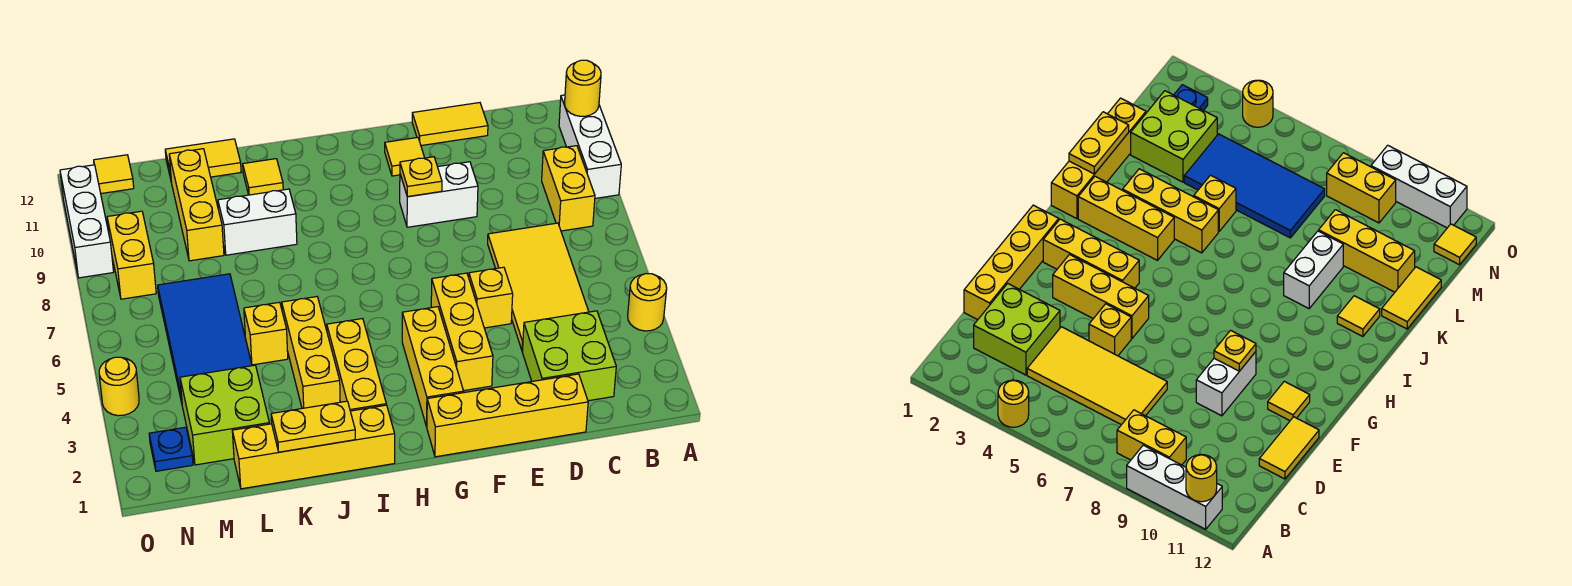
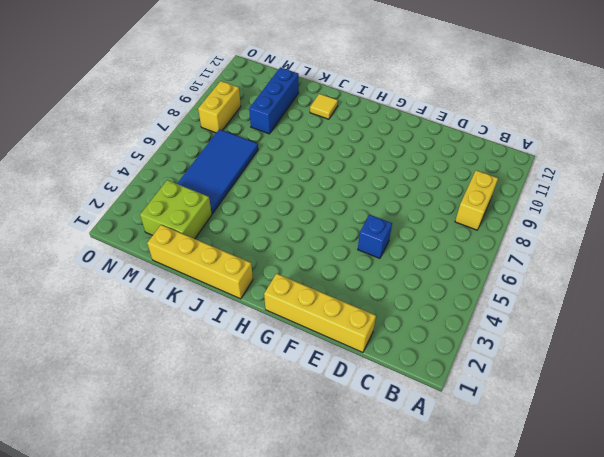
blue 1x1 brick [358,215,392,258] -> yellow 1x1 brick [469,267,513,328]
blue 1x3 brick [249,67,299,134] -> yellow 1x3 brick [169,149,224,261]
none -> yellow 1x1 round brick [628,274,667,331]
none -> white 1x3 brick [559,95,621,198]
none -> lime 2x2 brick [523,311,616,401]
none -> yellow 2x4 tile [488,223,589,351]

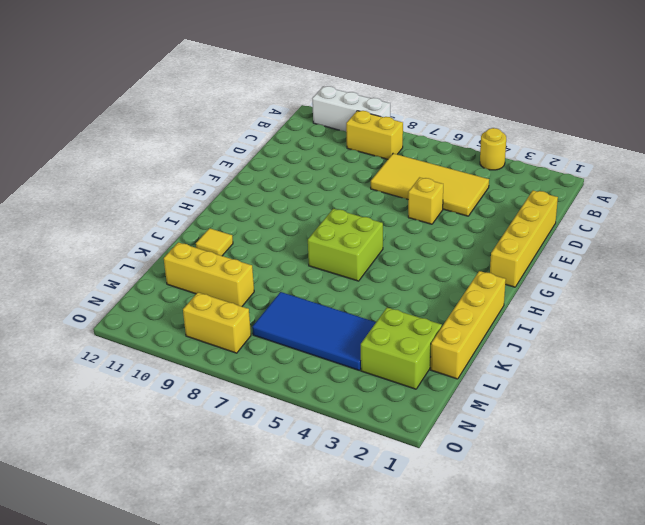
lime 2x2 brick [308,209,383,281] -> lime 2x2 brick moved to [523,311,616,401]
none -> yellow 1x2 tile [412,103,488,146]
none -> white 1x2 brick [400,162,478,227]
none -> yellow 1x3 brick [431,273,493,391]
none -> yellow 1x1 tile [385,137,424,176]

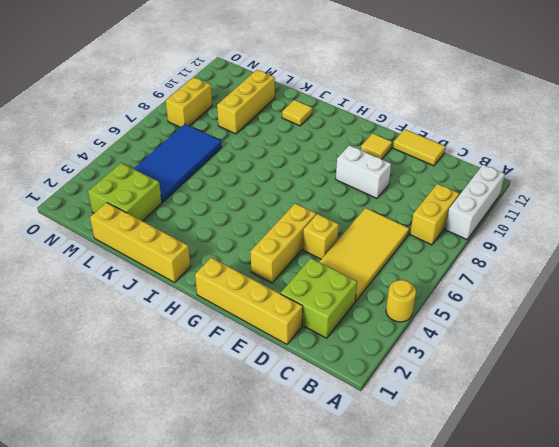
none -> yellow 1x3 brick [402,307,464,427]
none -> yellow 1x3 brick [327,319,386,411]
none -> yellow 1x3 brick [282,297,340,408]
none -> white 1x2 brick [218,189,297,255]

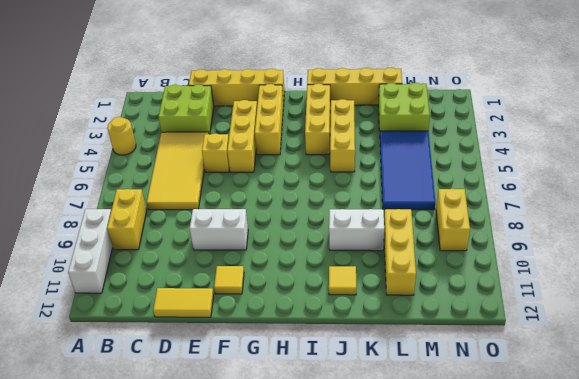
none -> yellow 1x1 brick [244,302,288,365]
none -> yellow 1x2 tile [165,139,241,183]
none -> blue 1x1 plate [149,427,193,471]
none -> yellow 1x1 tile [94,155,134,193]

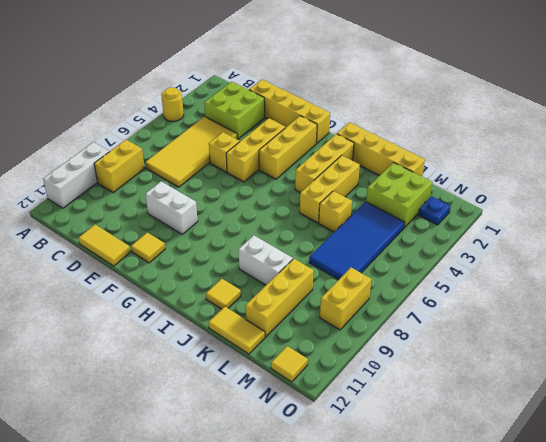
none -> yellow 1x1 round brick [99,357,139,416]
none -> white 1x3 brick [60,165,114,278]
none -> yellow 1x1 round brick [565,60,601,116]
none -> yellow 1x1 plate [400,157,442,197]

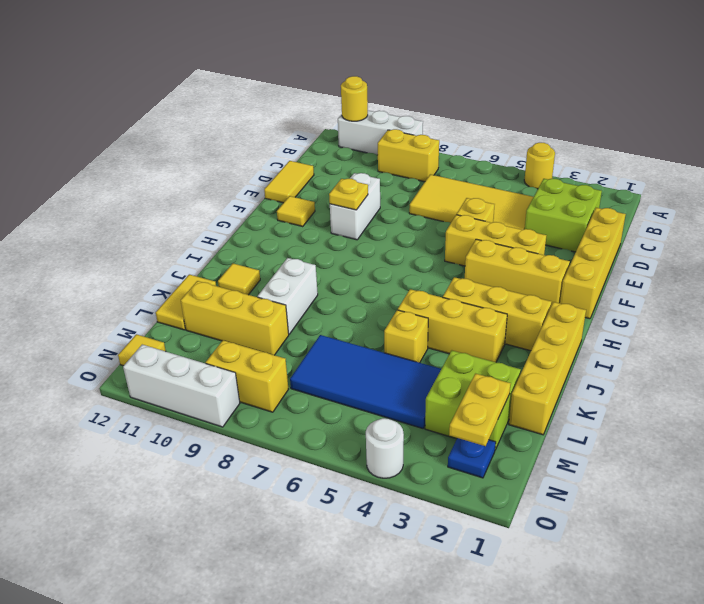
yellow 1x2 plate [449,374,511,446] -> yellow 1x2 plate moved to [271,401,355,452]
white 1x1 round brick [366,418,404,478] -> yellow 1x1 round brick [99,357,139,416]

